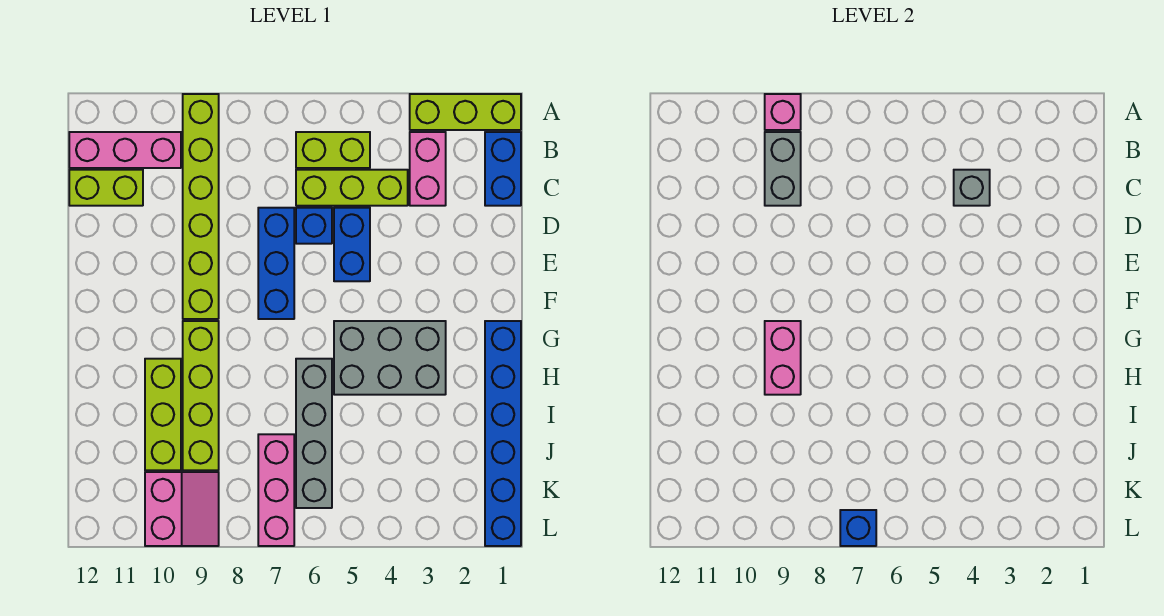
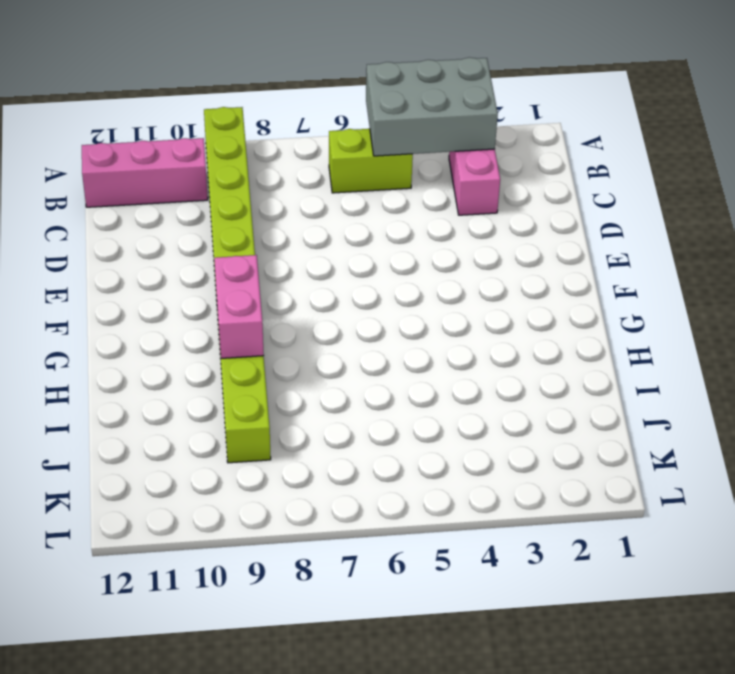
grey 2x3 brick [366,57,498,156] -> grey 2x3 brick moved to [334,321,446,395]
none -> lime 1x3 brick [410,94,521,130]
none -> blue 1x2 brick [485,132,521,206]
none -> lime 1x3 brick [296,170,408,206]

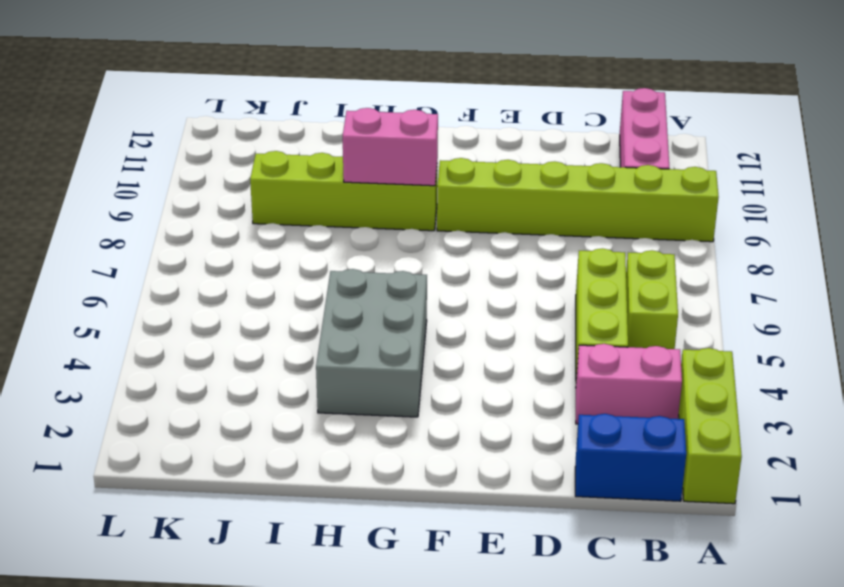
none -> lime 1x2 brick [69,170,143,206]
none -> blue 1x2 brick [334,208,370,281]
none -> blue 1x1 brick [296,208,332,244]

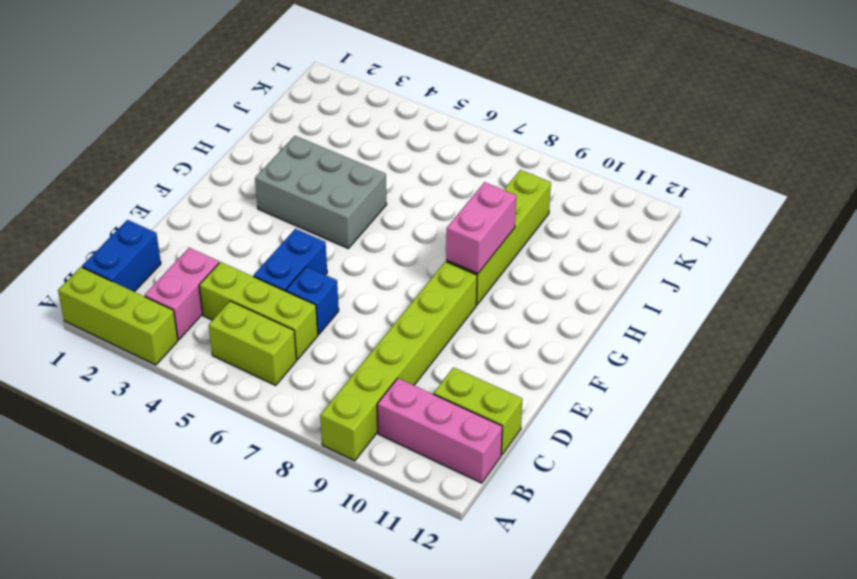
none -> blue 1x3 brick [258,208,294,319]
none -> blue 1x6 brick [485,321,521,546]
none -> grey 1x4 brick [296,359,332,508]

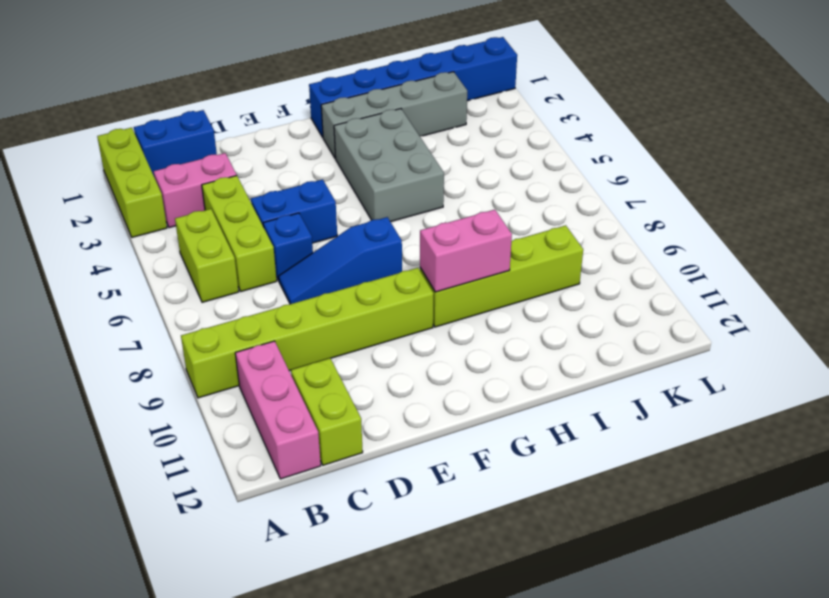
blue 1x3 slope [279,217,402,304] -> blue 1x3 brick [258,208,294,319]
grey 1x4 brick [321,72,467,159] -> grey 1x4 brick moved to [296,359,332,508]
none -> lime 1x3 brick [145,359,181,470]
none -> pink 1x3 brick [258,434,294,546]
none -> pink 2x2 slope [145,472,219,546]

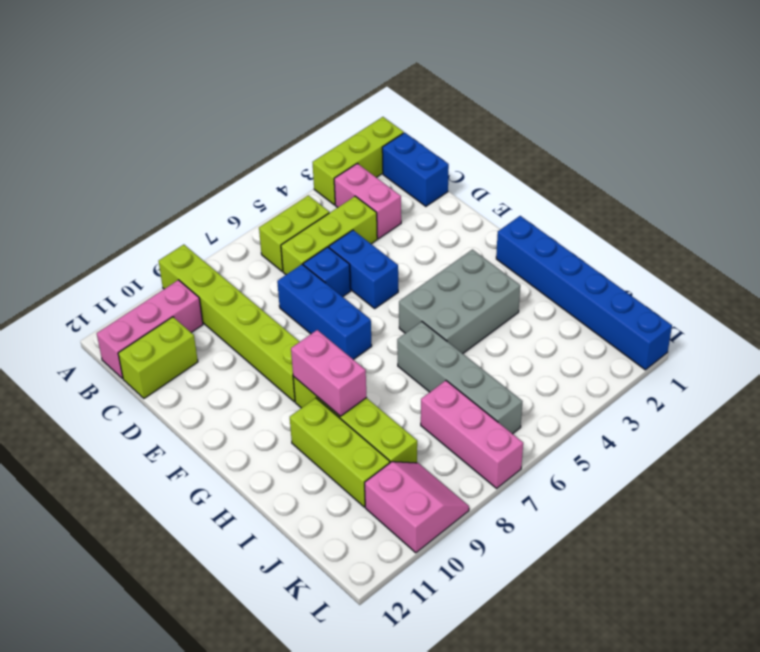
none -> pink 1x1 brick [765,94,801,130]
none -> grey 1x2 brick [765,132,801,206]
none -> grey 1x1 brick [954,170,990,206]

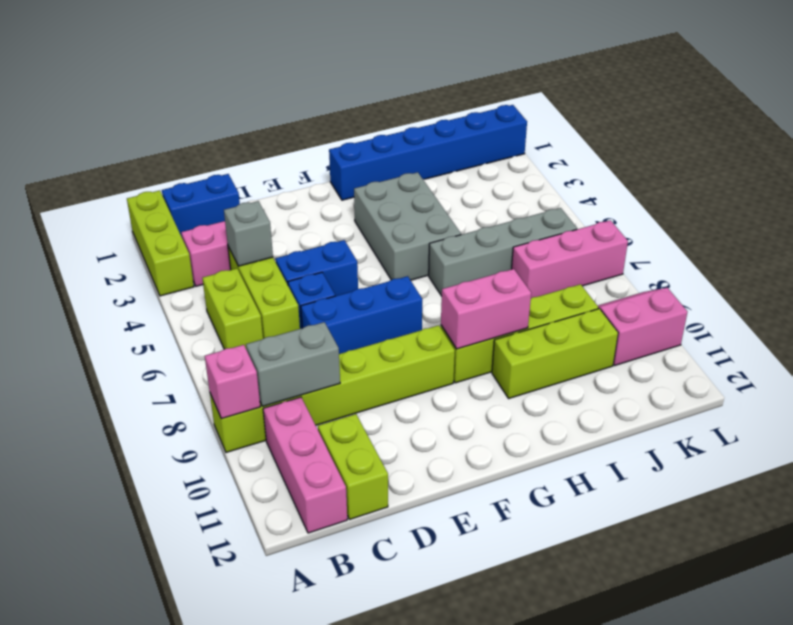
none -> blue 1x1 brick [840,510,876,546]

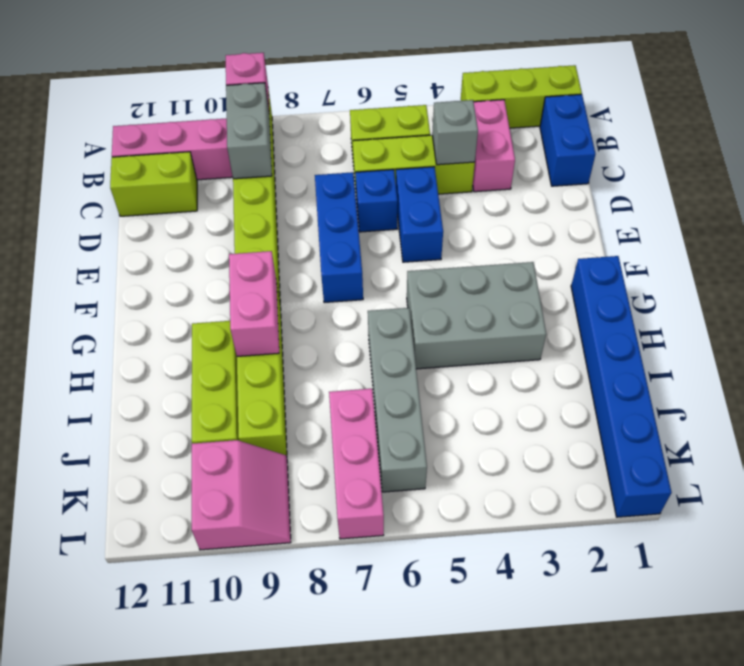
none -> blue 1x1 brick [840,510,876,546]

